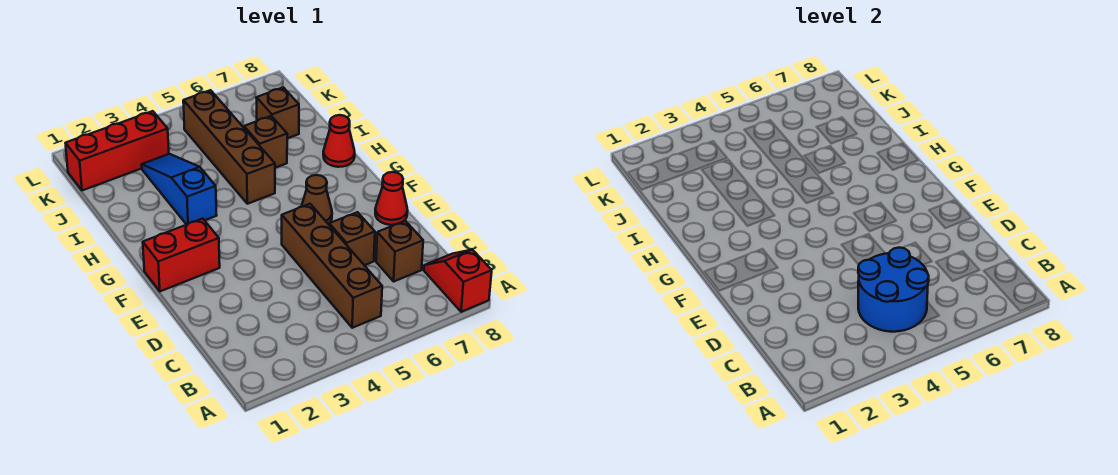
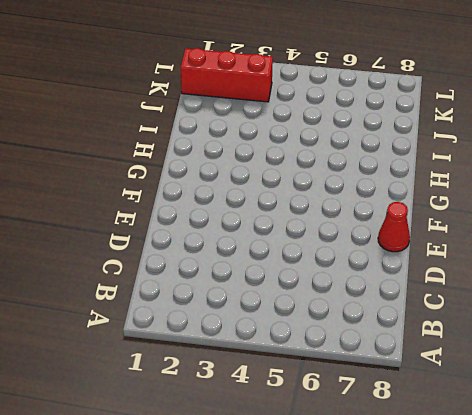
none -> red 1x2 slope [424,250,492,312]
none -> brown 1x4 brick [282,204,382,328]
none -> brown 1x1 brick [376,221,423,281]

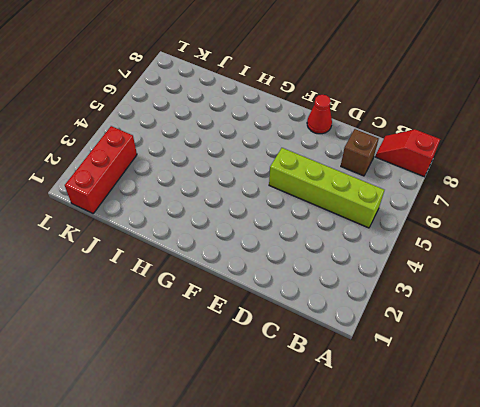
lime 1x4 brick [269,148,384,228] -> brown 1x4 brick [282,204,382,328]
none -> brown 1x1 brick [329,212,375,265]
none -> red 1x2 brick [143,219,220,291]
none -> brown 1x1 cone [301,175,332,224]

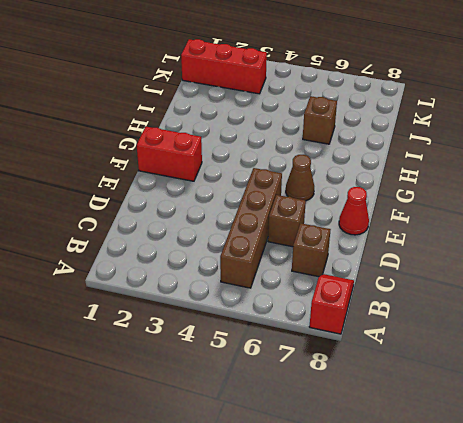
none -> blue 1x3 slope [142,154,217,225]
none -> brown 1x4 brick [183,90,275,204]
none -> red 1x1 cone [323,115,355,167]

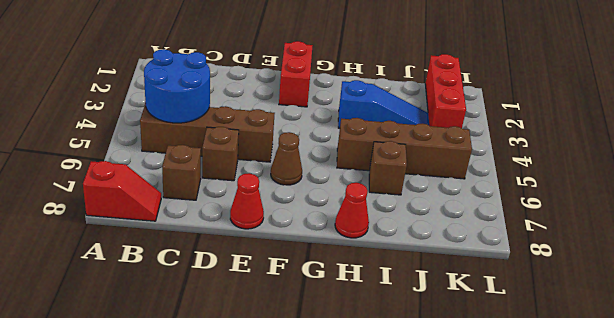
none -> brown 1x1 brick [256,87,299,138]

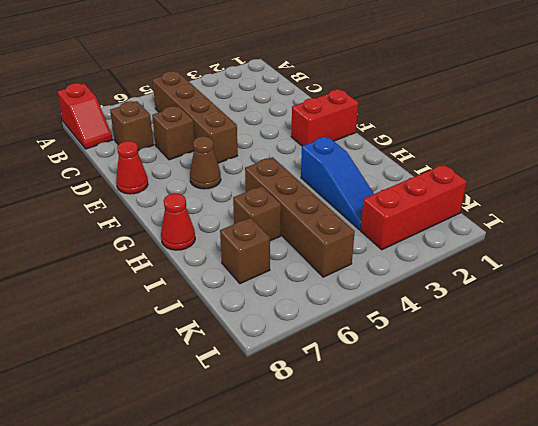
none -> blue 2x2 round brick [858,248,929,332]

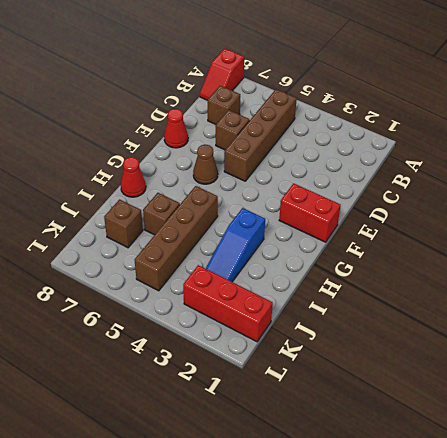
none -> blue 2x2 round brick [858,248,929,332]

